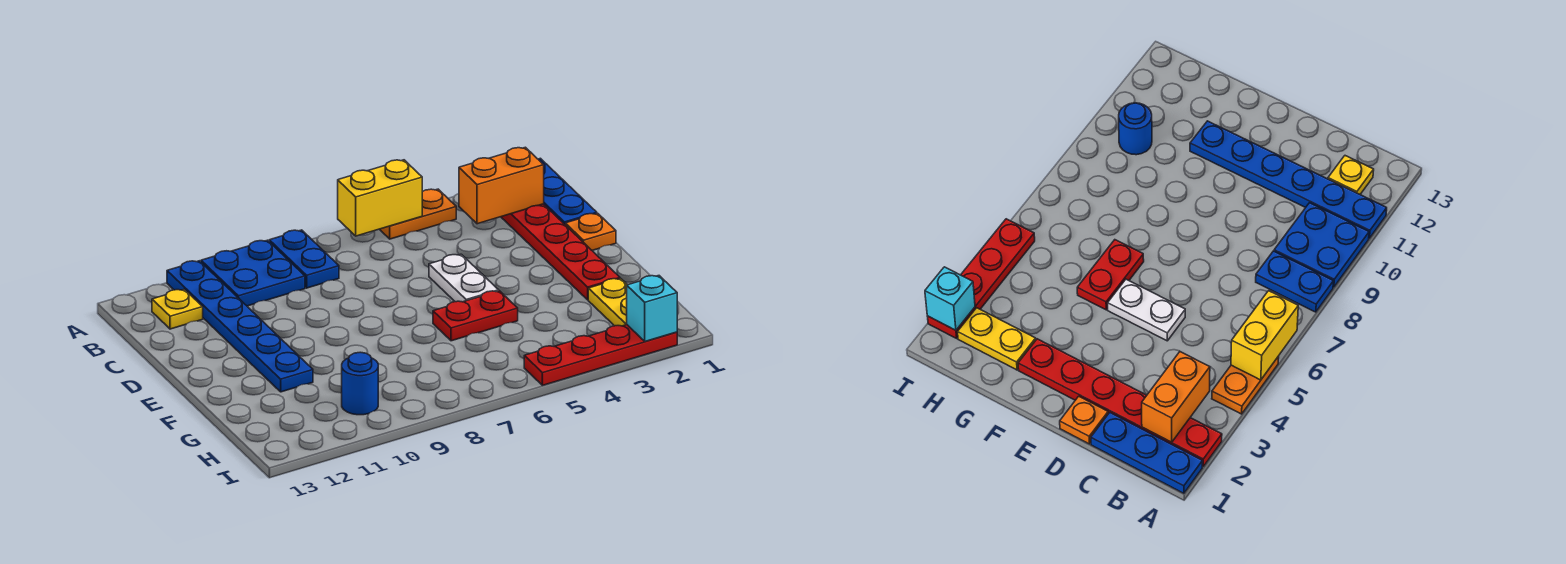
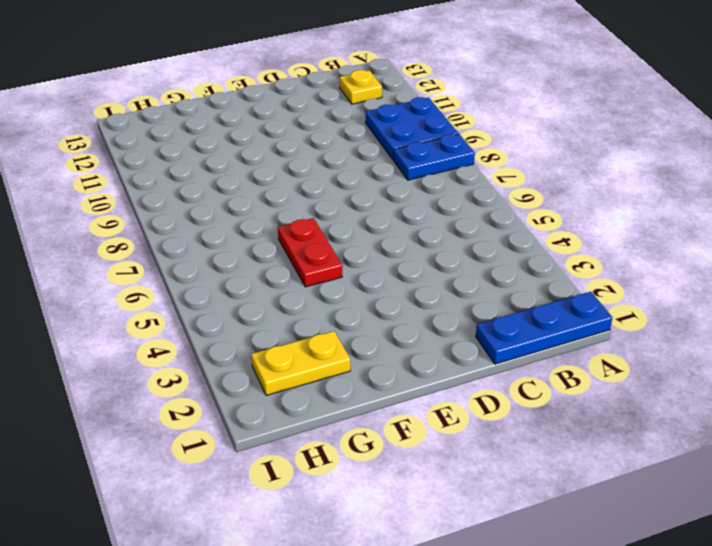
none -> red 1x6 plate [501,204,620,300]
none -> orange 1x2 plate [380,189,456,239]
none -> blue 1x6 plate [167,261,313,392]

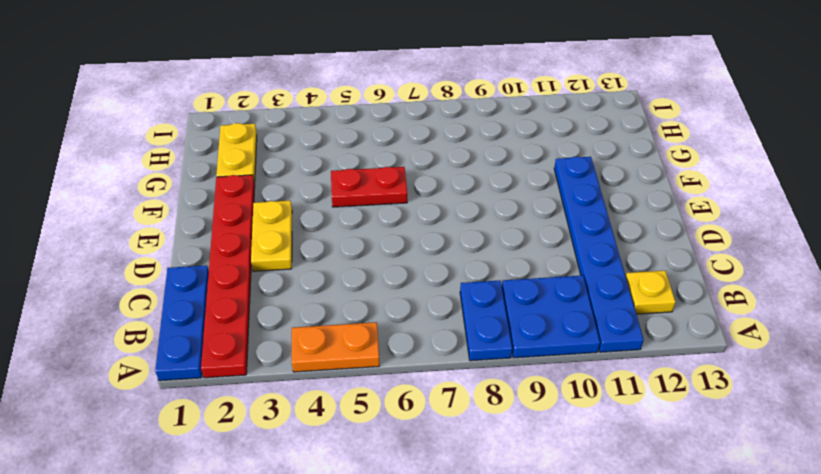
yellow 1x2 plate [251,201,292,271] -> none
none -> orange 1x1 plate [565,213,616,250]
none -> white 1x2 plate [429,254,499,302]
none -> blue 1x1 round brick [342,352,378,415]

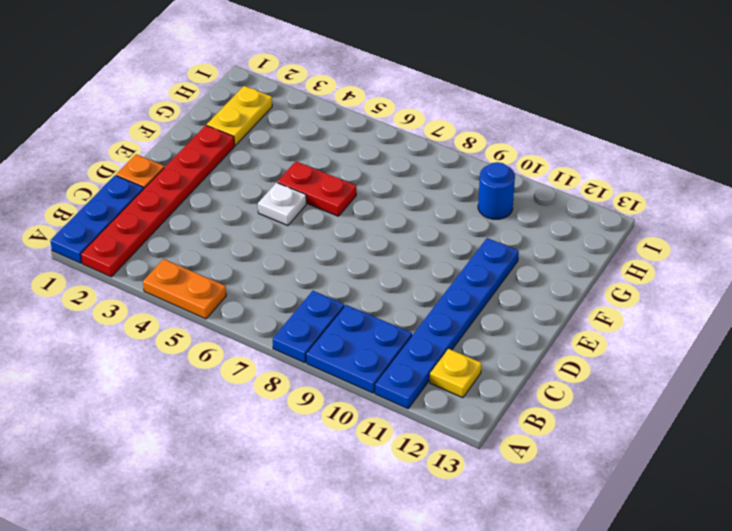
white 1x1 plate [258,183,306,225] -> white 1x2 plate [429,254,499,302]
none -> red 1x4 plate [524,325,677,385]
none -> yellow 1x2 brick [338,160,422,236]
none -> orange 1x2 brick [459,147,544,224]

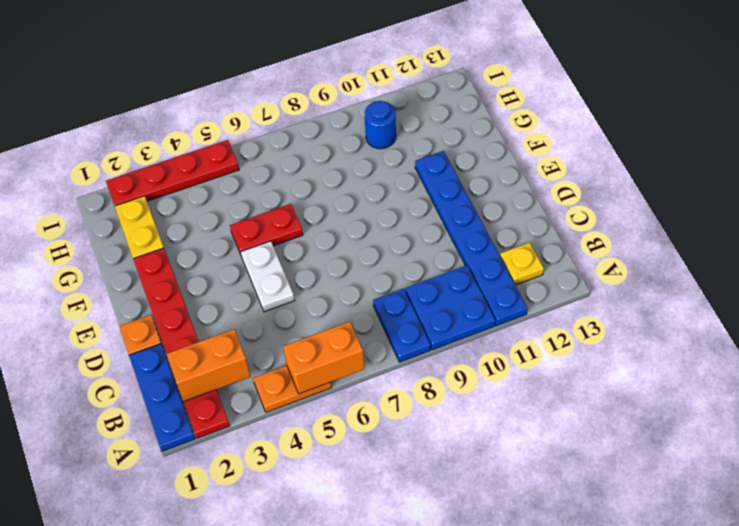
orange 1x2 brick [283,322,364,394] -> yellow 1x2 brick [338,160,422,236]
none -> cyan 1x1 brick [627,276,677,341]

